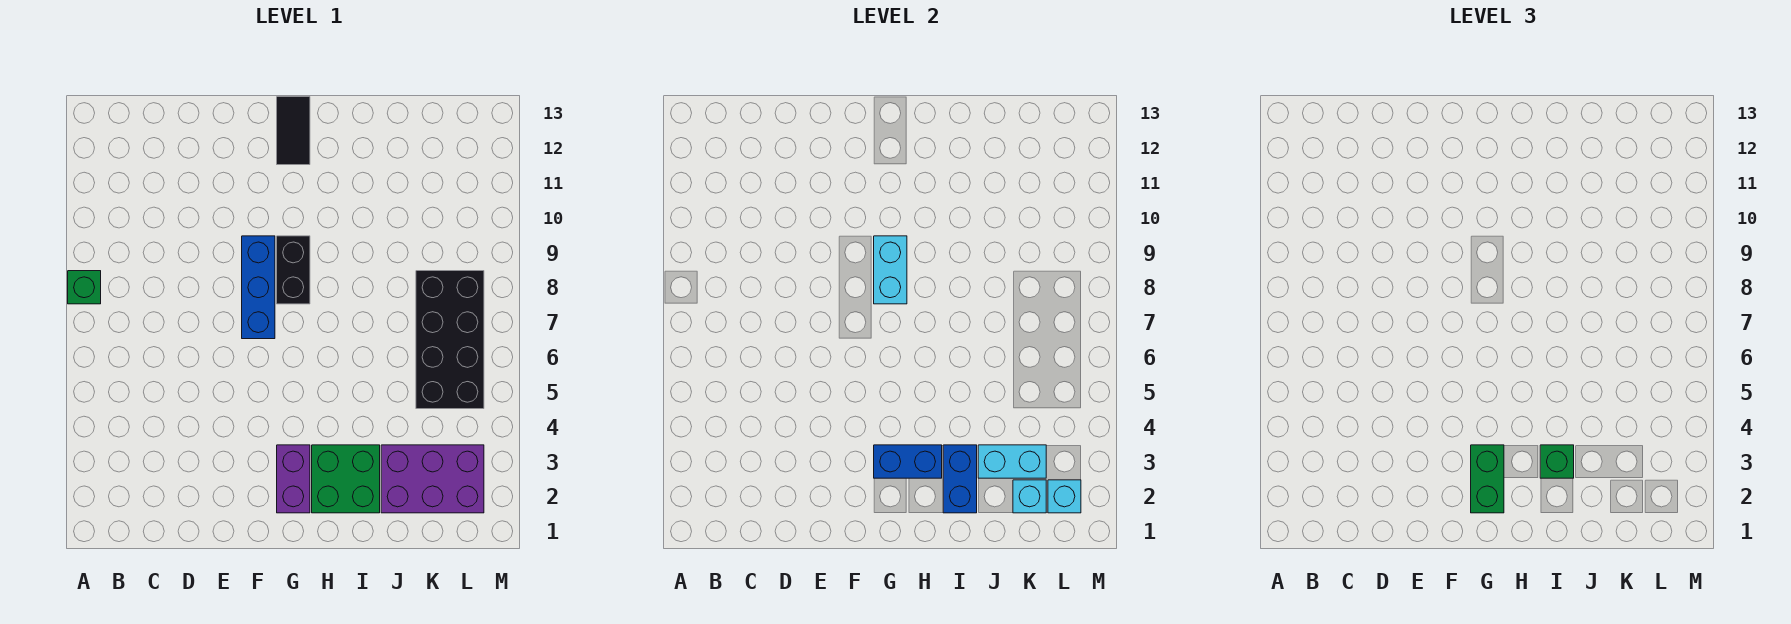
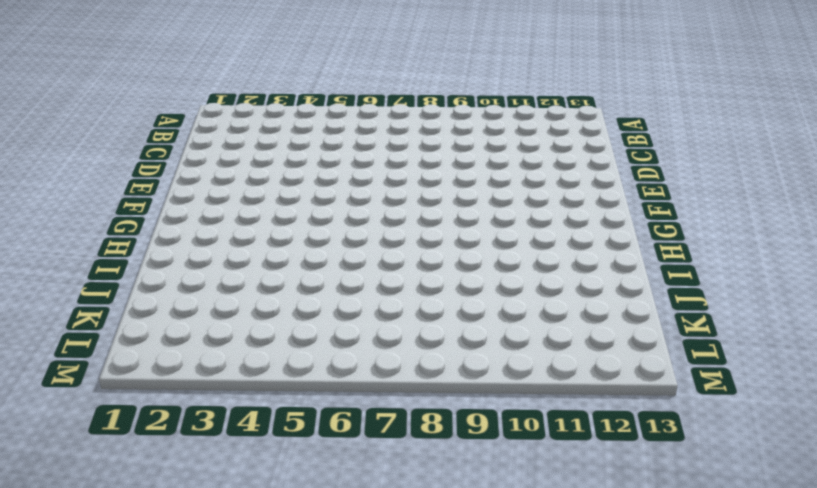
none -> green 1x1 brick [68,271,101,304]
none -> blue 1x3 brick [242,236,275,339]
none -> purple 1x2 brick [277,445,310,513]

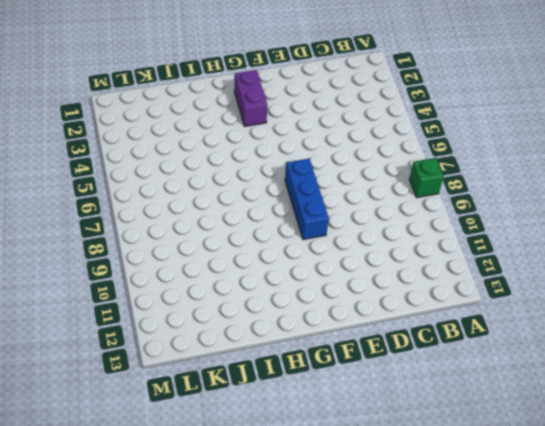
none -> black 1x2 brick [277,236,310,304]
none -> black 1x2 tile [277,97,310,165]
none -> green 2x2 brick [312,445,380,513]

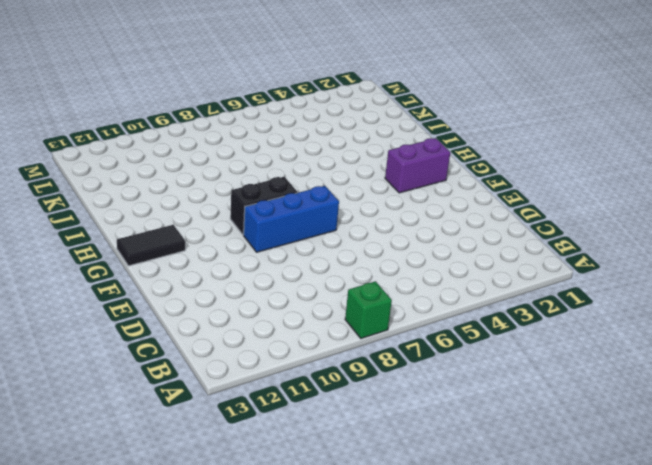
none -> green 2x2 brick [312,445,380,513]
none -> purple 2x3 brick [381,445,484,513]
none -> black 2x4 brick [416,271,484,409]

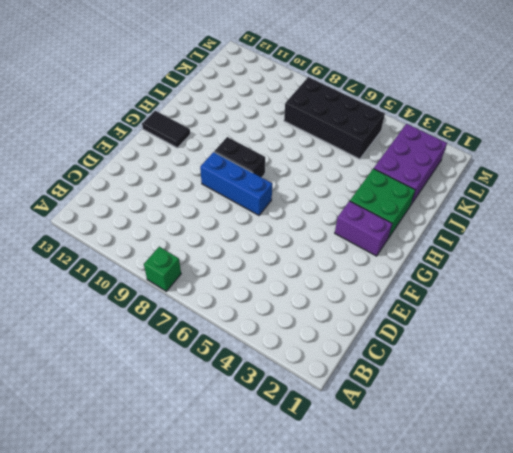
none -> blue 1x2 brick [874,445,942,478]
none -> cyan 1x2 brick [874,236,907,304]
none -> blue 1x2 brick [943,445,977,513]

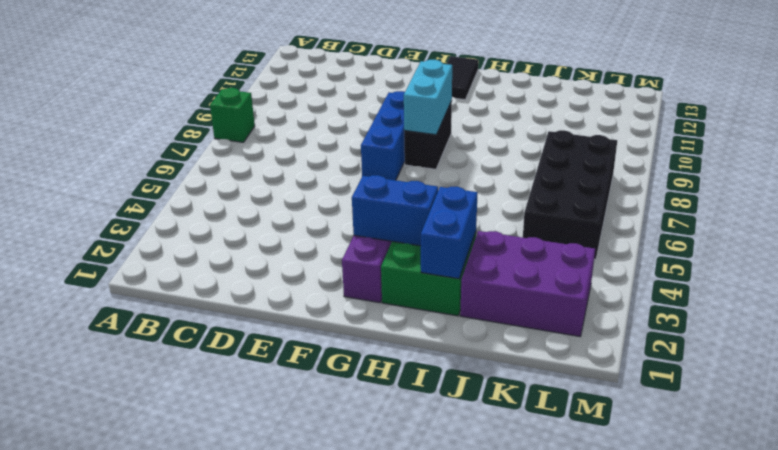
none -> cyan 1x2 brick [978,445,1046,478]
none -> cyan 1x1 brick [1013,480,1046,513]
none -> cyan 1x1 brick [1048,480,1081,513]

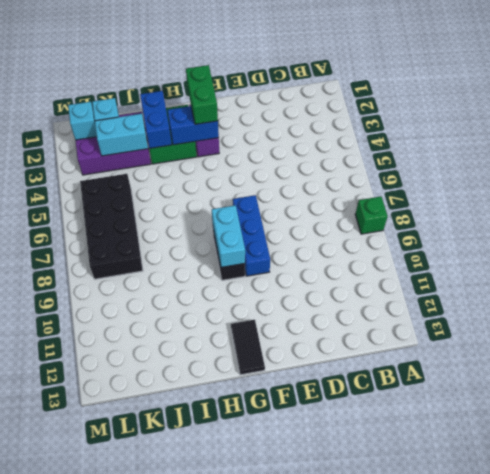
none -> green 1x1 brick [1540,445,1574,478]

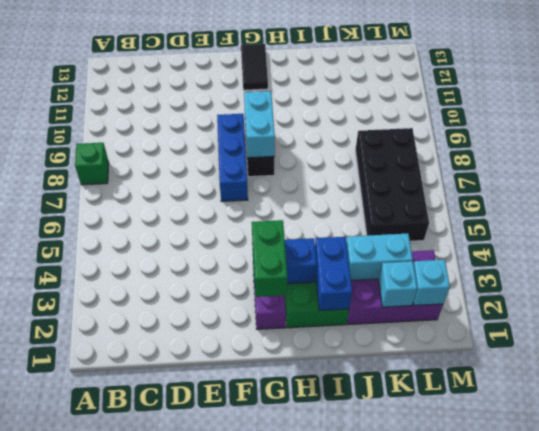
none -> green 1x1 brick [1540,445,1574,478]

